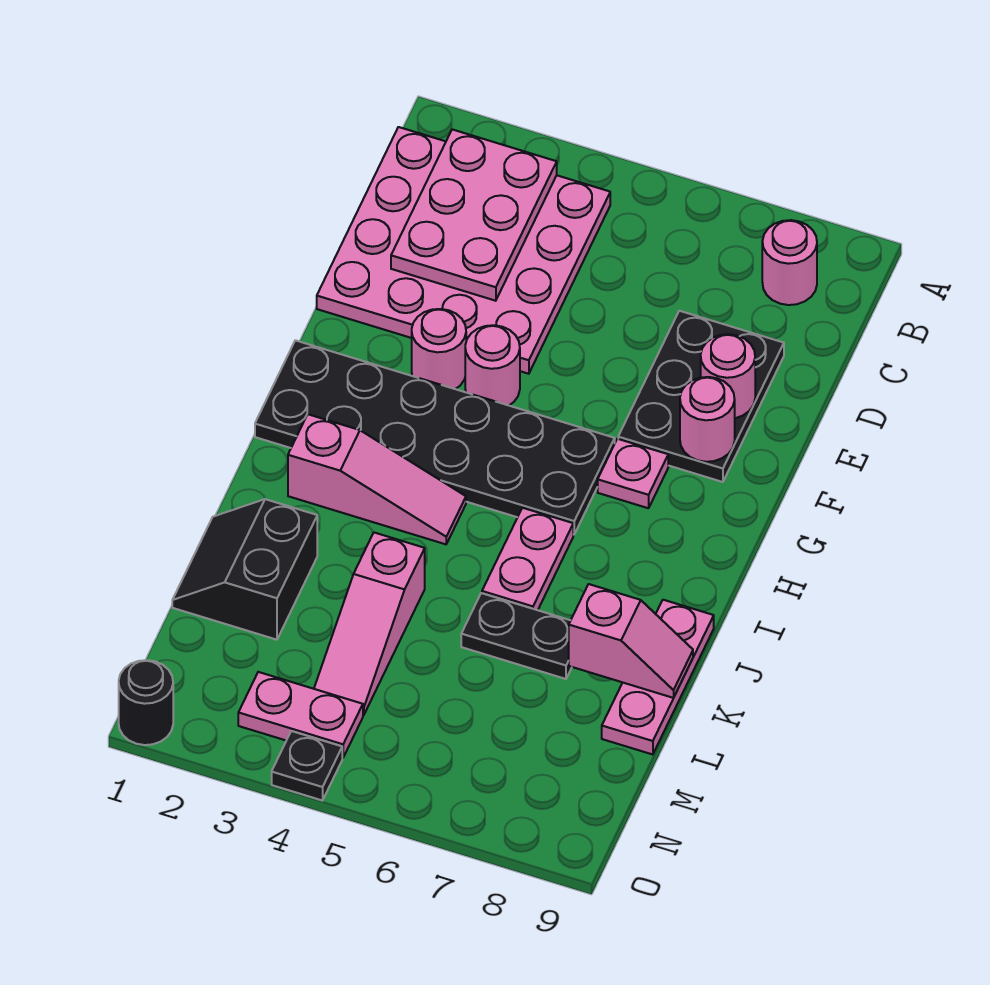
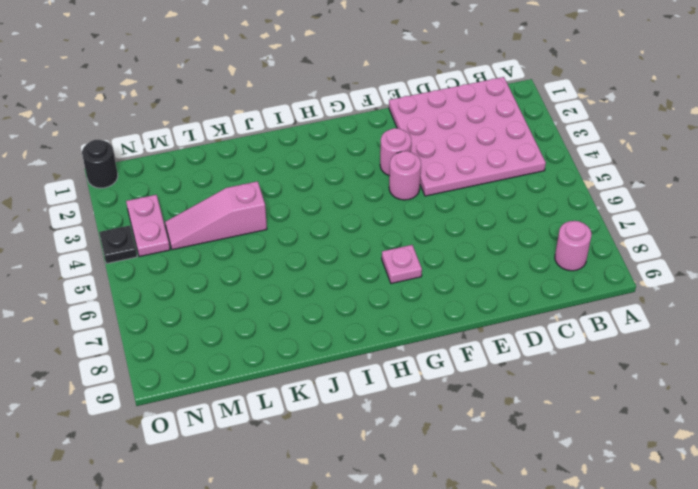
none -> black 2x3 plate [618,311,784,482]
none -> black 2x6 plate [255,340,615,534]
none -> pink 1x3 slope [288,414,466,544]

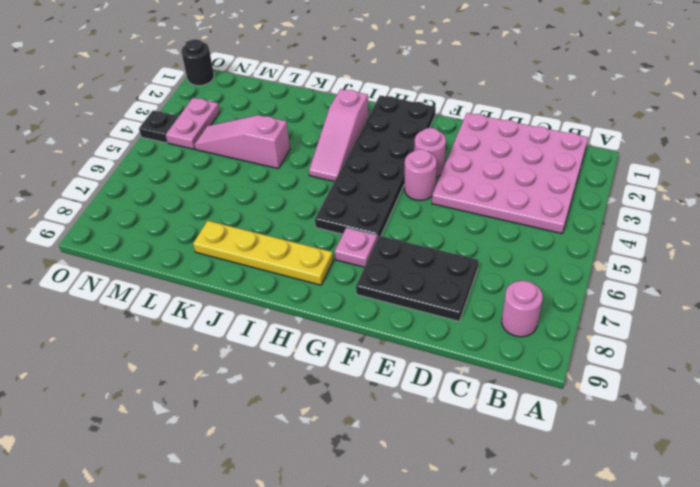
yellow 1x4 plate [193,221,333,285] -> none
none -> pink 1x2 plate [482,508,573,610]
none -> pink 1x3 plate [602,600,714,755]
none -> black 2x2 slope [172,499,317,640]

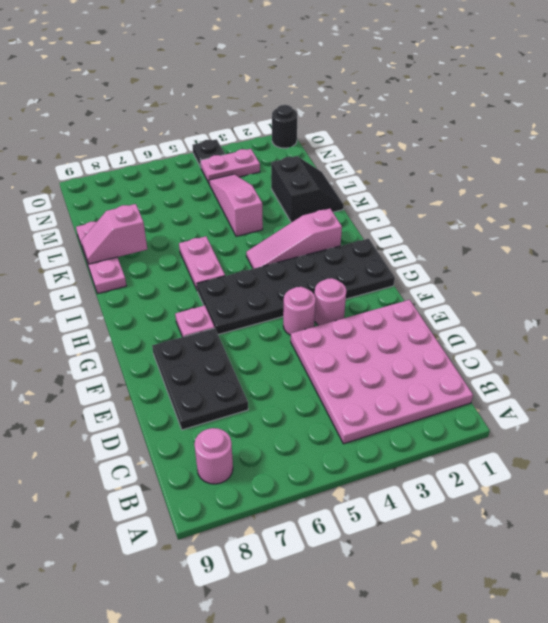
none -> black 1x2 plate [461,593,572,679]
none -> pink 2x3 plate [391,129,557,301]
none -> pink 1x1 round brick [701,334,755,418]

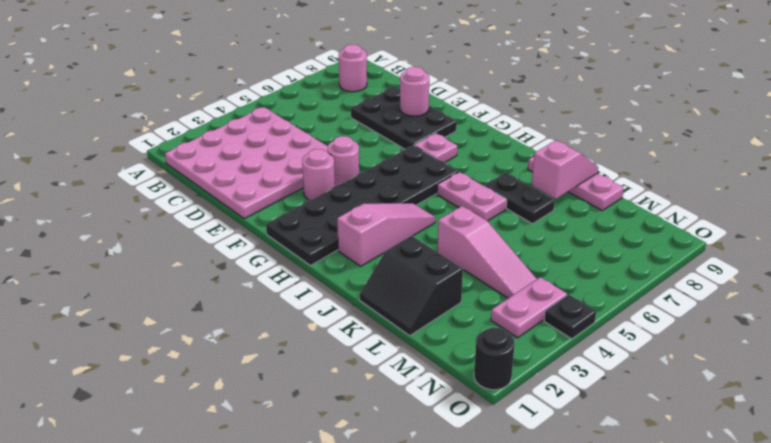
black 1x2 plate [484,173,555,224] -> black 1x2 plate turned to [461,593,572,679]
none -> pink 2x3 plate [391,129,557,301]
none -> pink 1x1 round brick [680,377,735,462]

